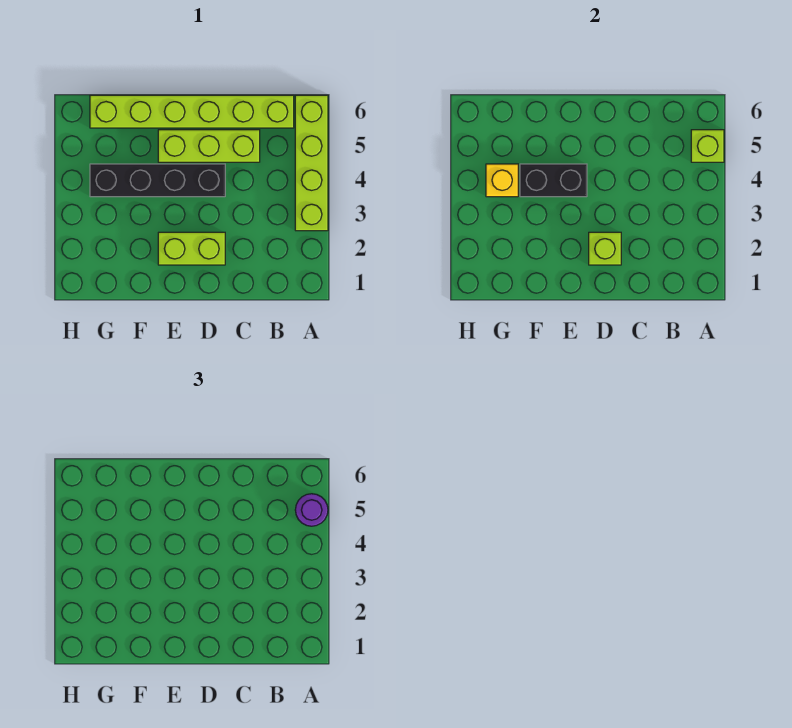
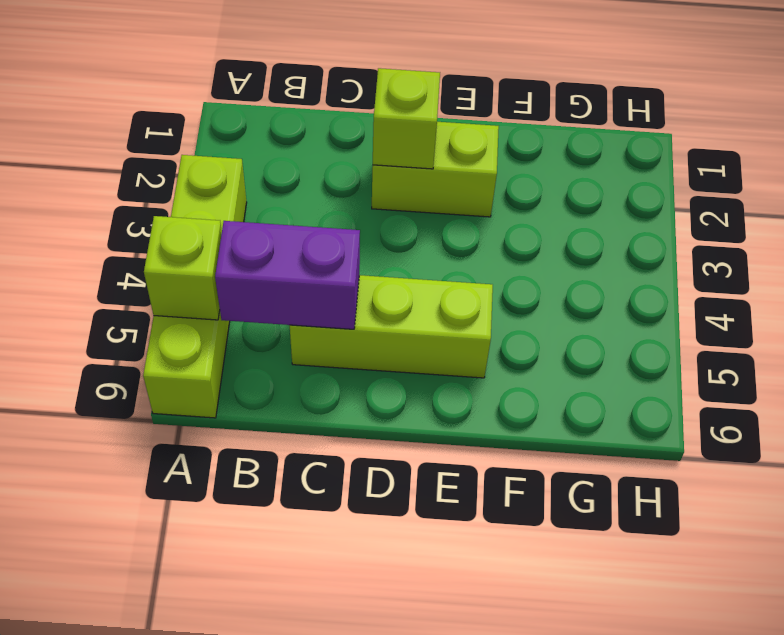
purple 1x2 brick [215,221,360,329] -> none
none -> lime 1x6 brick [90,95,294,128]
none -> black 1x4 brick [90,164,225,197]

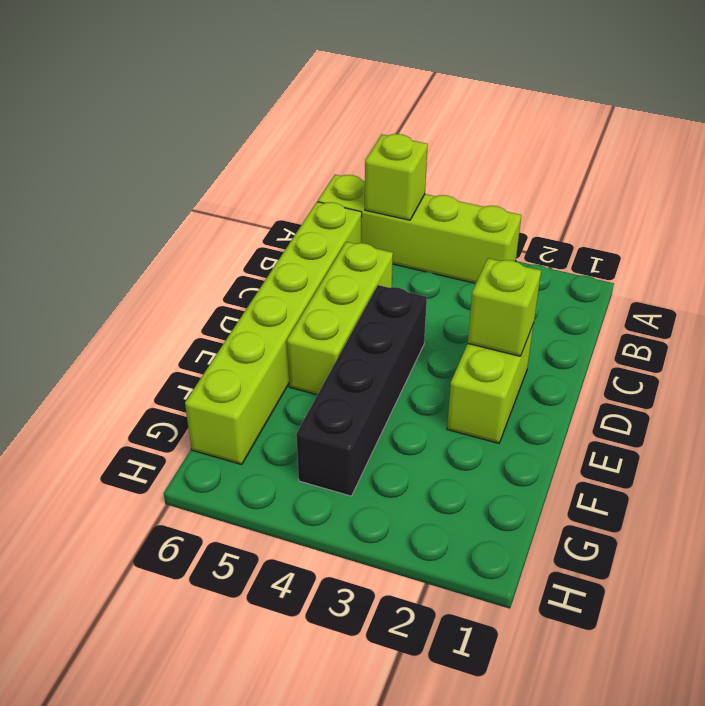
none -> black 1x2 brick [520,164,587,197]
none -> yellow 1x1 brick [486,164,518,197]

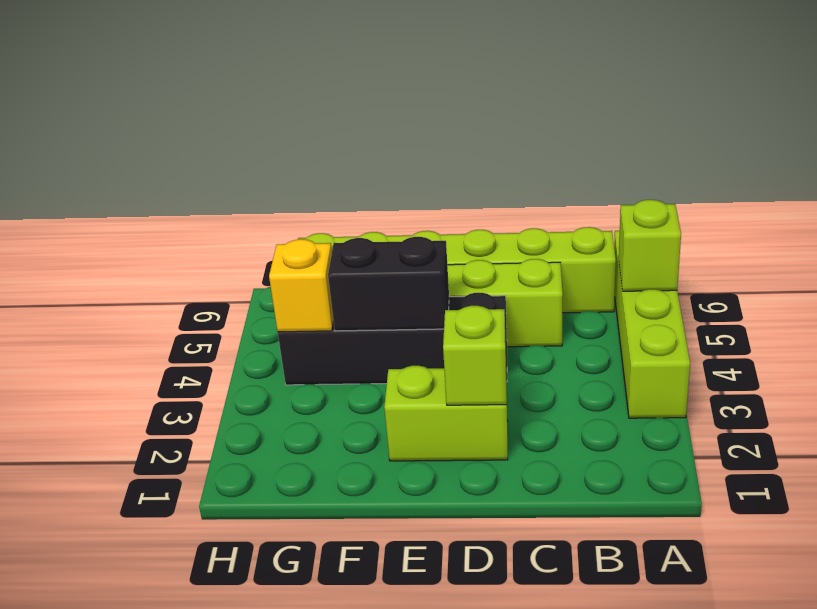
none -> purple 1x1 round brick [295,494,328,526]

